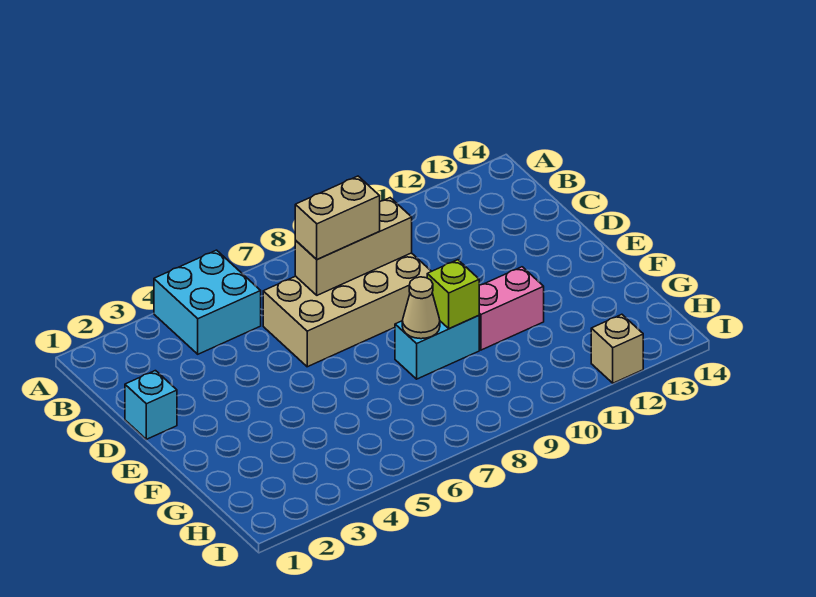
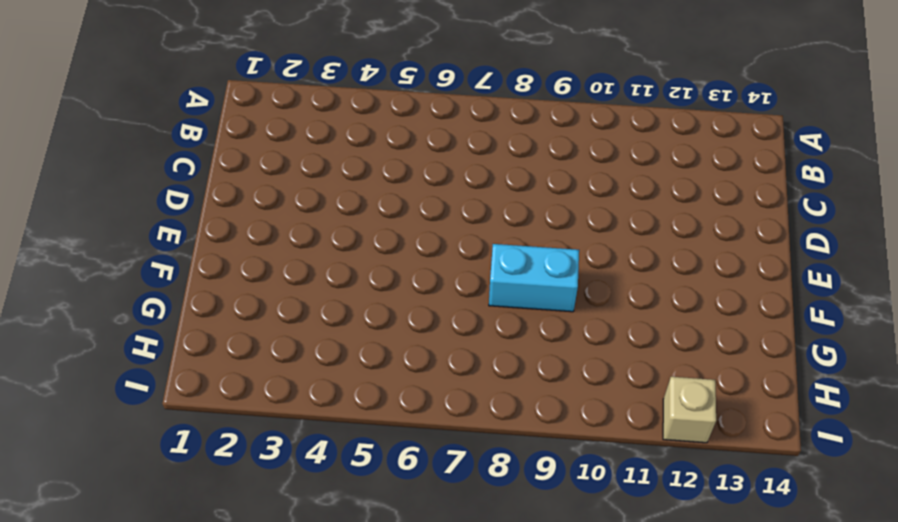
none -> cyan 2x2 brick [154,250,261,354]
none -> tan 2x4 brick [263,253,431,367]

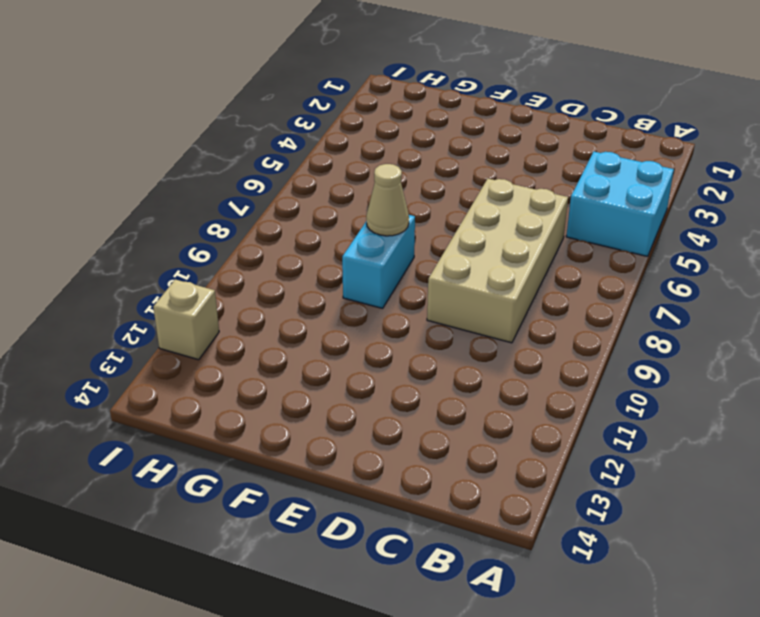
none -> cyan 1x1 brick [125,371,177,439]
none -> pink 1x2 brick [479,267,544,350]

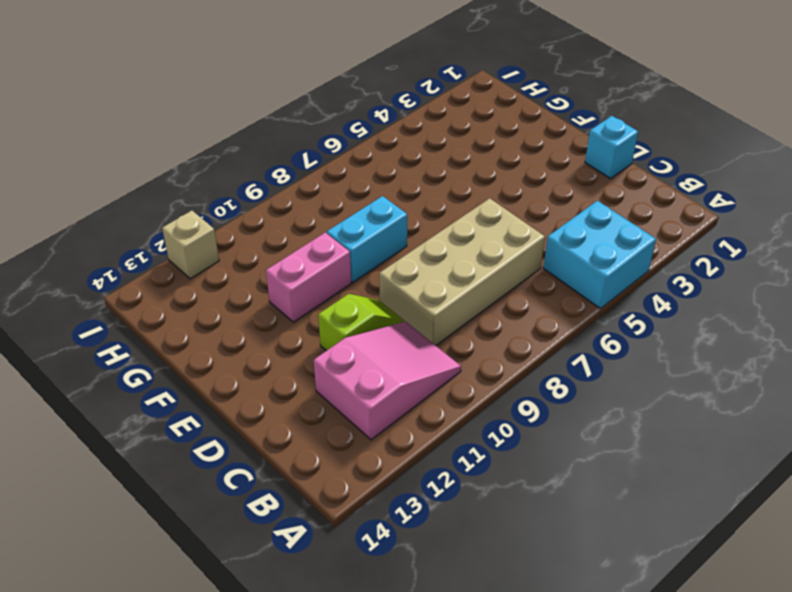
pink 2x3 slope [314,322,461,440] -> none
lime 1x2 slope [318,294,404,351] -> none
none -> tan 1x3 brick [295,198,412,295]
none -> tan 1x1 cone [402,277,440,339]

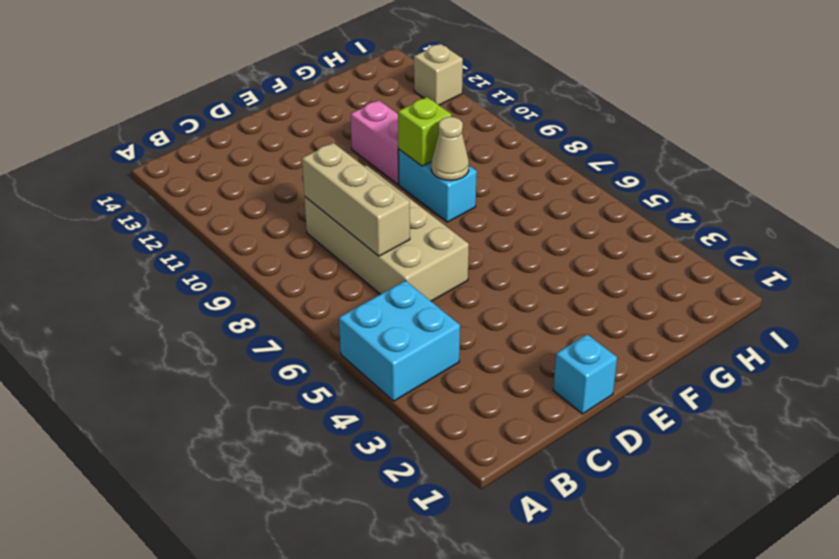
none -> tan 1x2 brick [295,176,380,260]

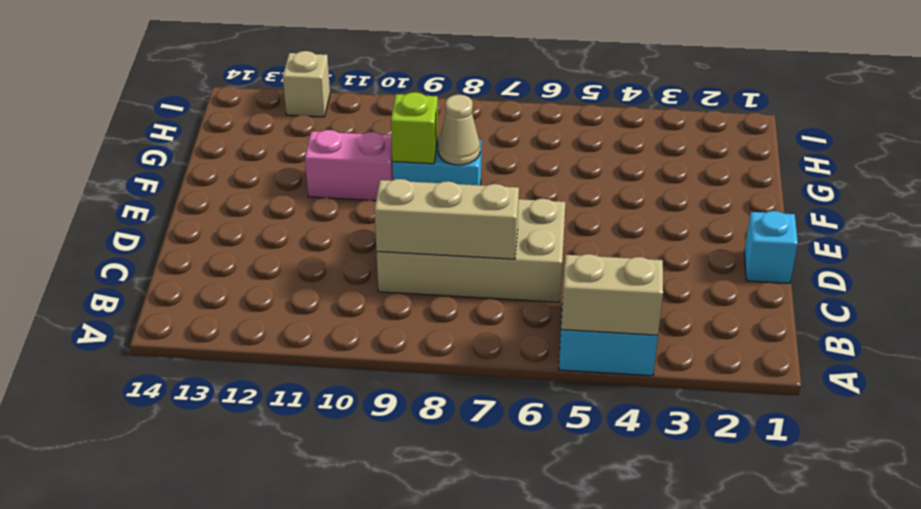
tan 1x2 brick [561,254,663,335] -> tan 1x2 brick moved to [295,176,380,260]

